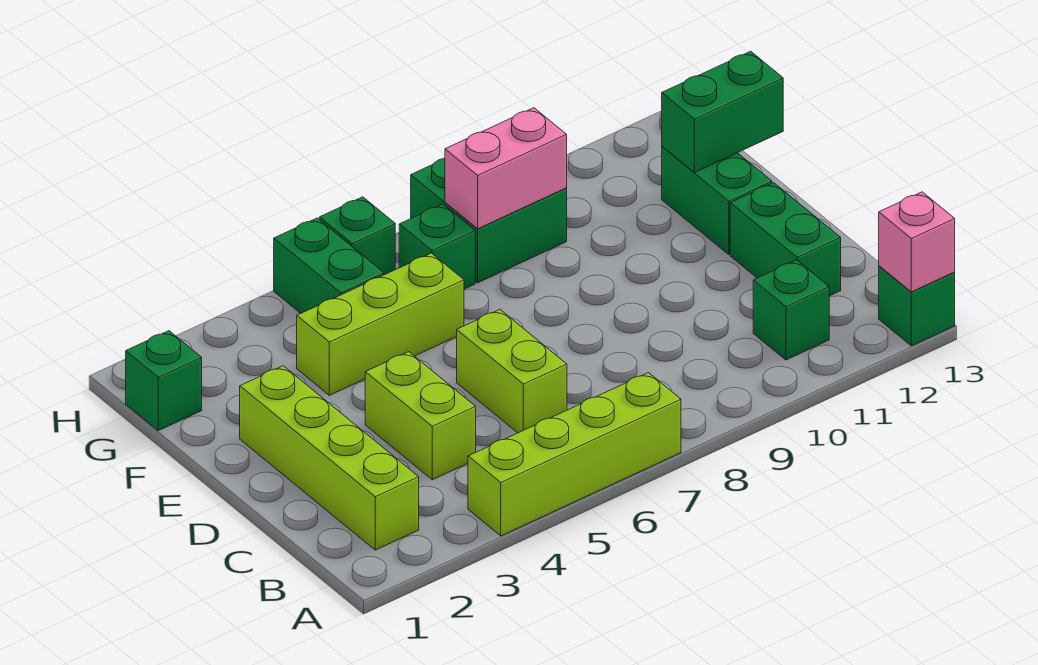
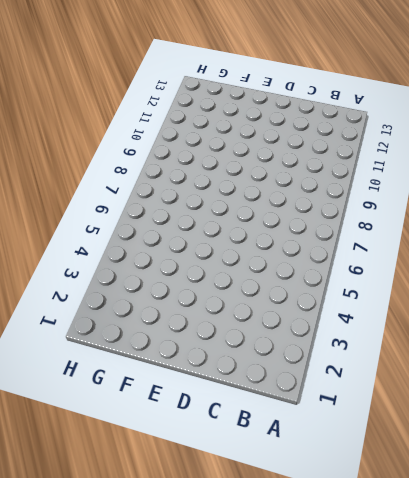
none -> lime 1x4 brick [468,373,681,536]
none -> green 1x1 brick [879,266,955,346]
none -> lime 1x4 brick [240,366,419,550]

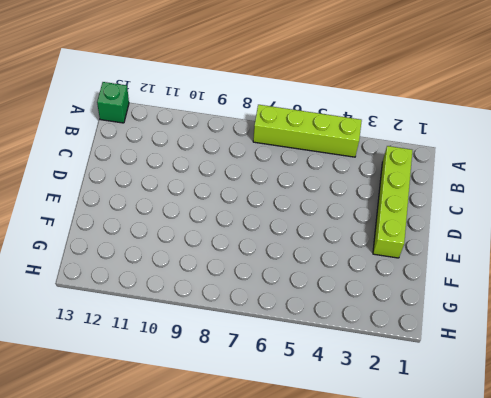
none -> green 1x1 brick [753,260,829,360]
none -> lime 1x2 brick [365,352,476,480]
none -> lime 1x2 brick [457,309,567,433]

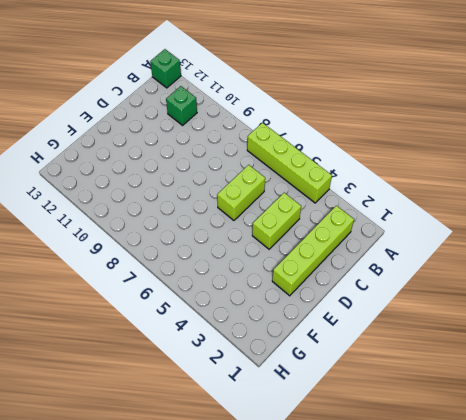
none -> green 1x2 brick [730,183,841,296]
none -> green 1x2 brick [662,147,772,254]
none -> lime 1x3 brick [297,253,464,395]

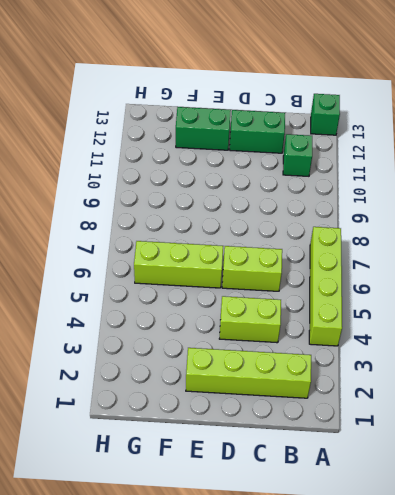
lime 1x3 brick [134,241,223,288] -> lime 1x3 brick turned to [297,253,464,395]
none -> green 1x1 brick [126,331,202,431]
none -> green 1x2 brick [274,218,384,313]
none -> green 1x1 brick [399,204,475,289]

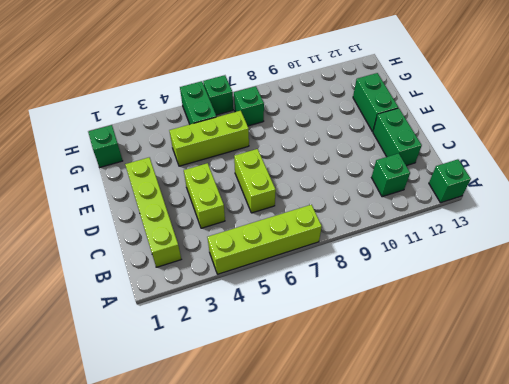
none -> green 2x2 brick [411,158,567,283]
none -> pink 1x1 brick [879,192,955,292]
none -> green 1x2 brick [662,51,783,172]

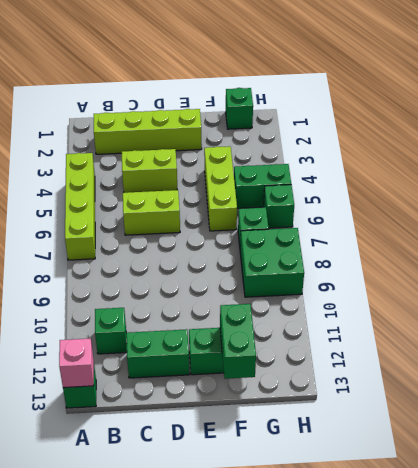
none -> pink 1x2 brick [445,108,567,229]

